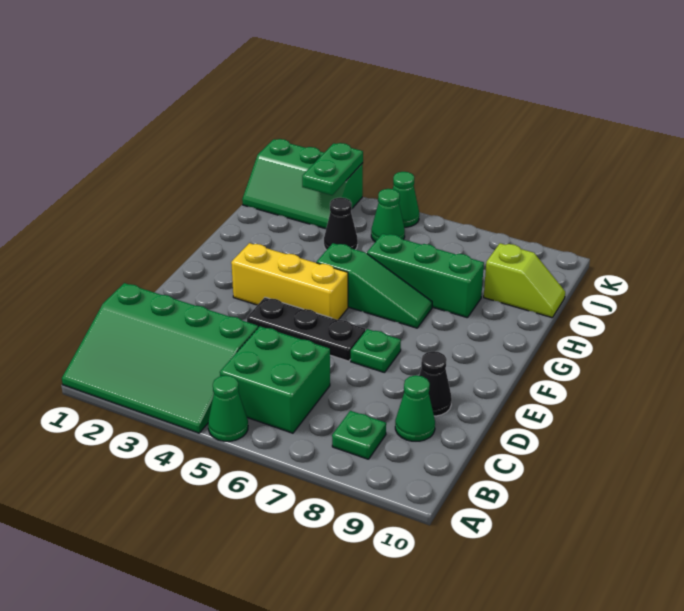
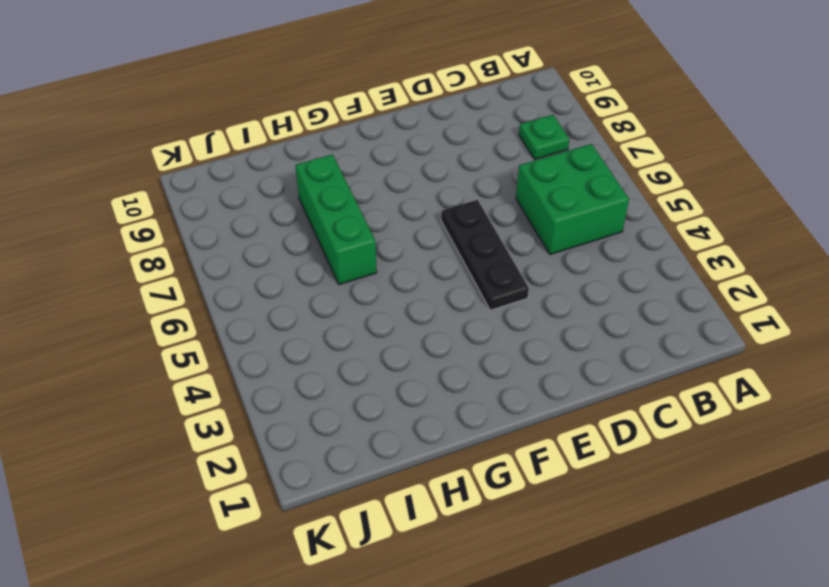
none -> green 3x4 slope [62,283,258,433]
none -> green 1x1 cone [208,375,248,441]
none -> green 1x1 cone [395,375,435,441]

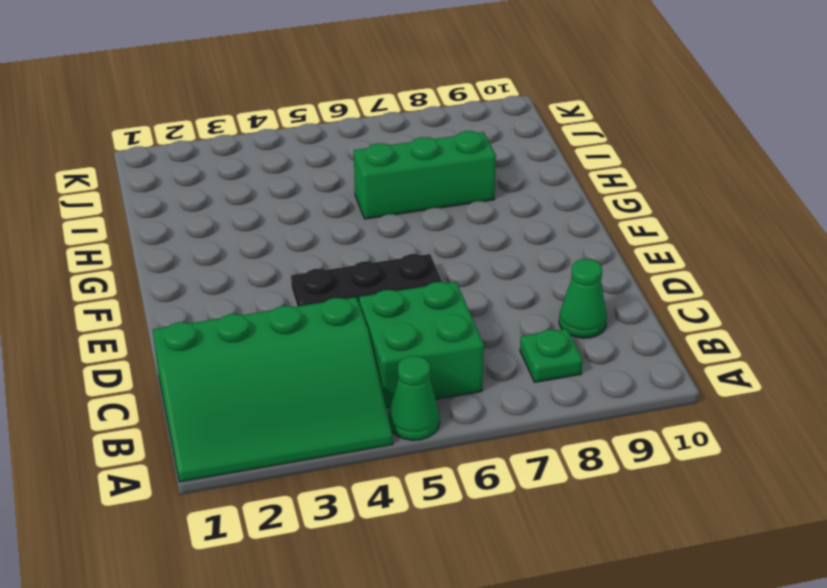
none -> black 1x1 cone [419,351,452,416]
none -> green 1x1 plate [351,329,401,373]
none -> yellow 1x3 brick [231,243,348,320]

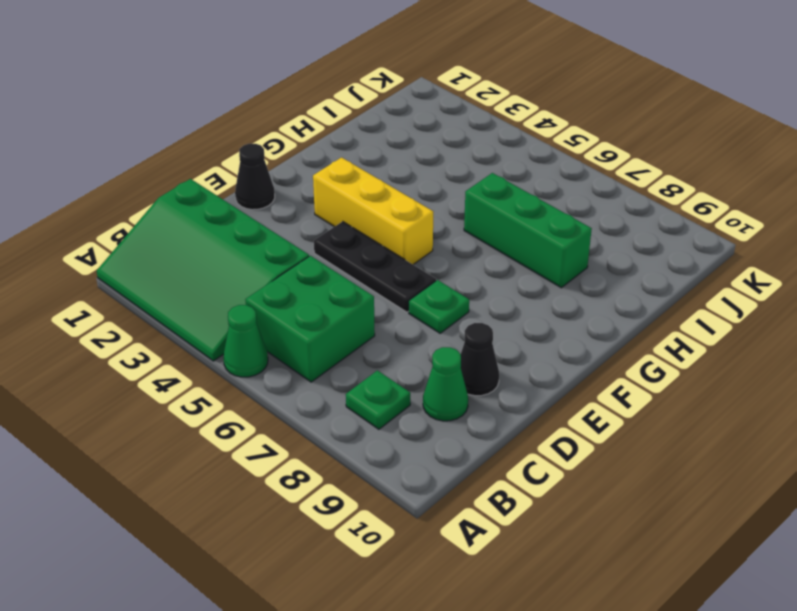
black 1x1 cone [235,144,275,210] -> black 1x1 cone moved to [324,198,358,250]
none -> green 1x3 slope [316,243,432,328]
none -> lime 1x2 slope [484,243,565,318]
none -> green 2x3 slope [242,139,363,229]

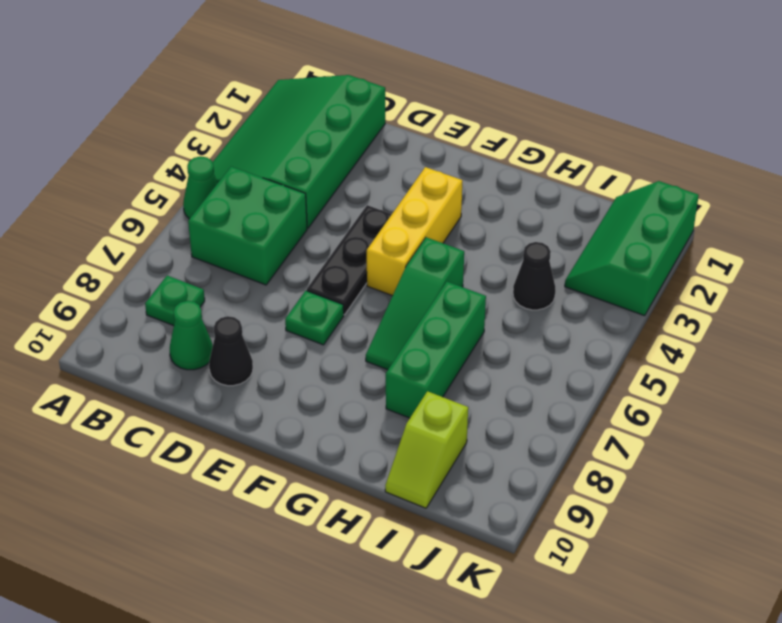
none -> green 1x1 cone [371,189,405,242]
none -> green 1x1 cone [393,172,419,227]
none -> green 1x2 plate [302,143,363,195]

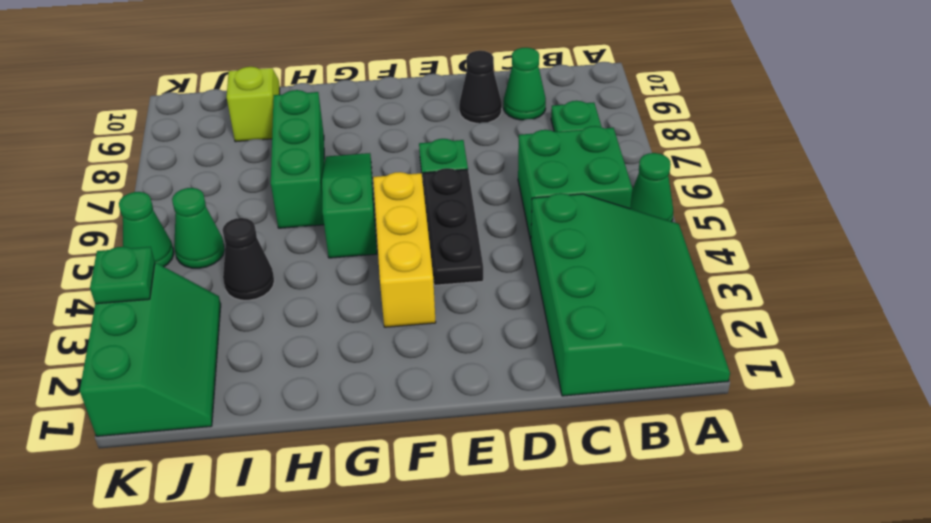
green 1x1 plate [90,247,155,304] -> green 1x2 plate [302,143,363,195]

